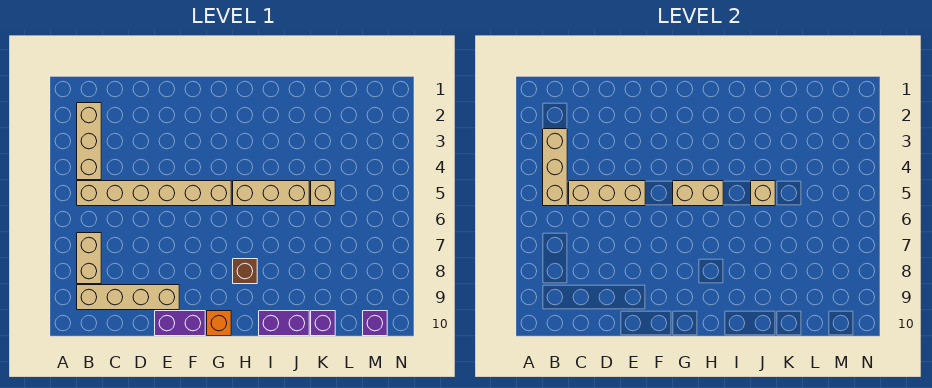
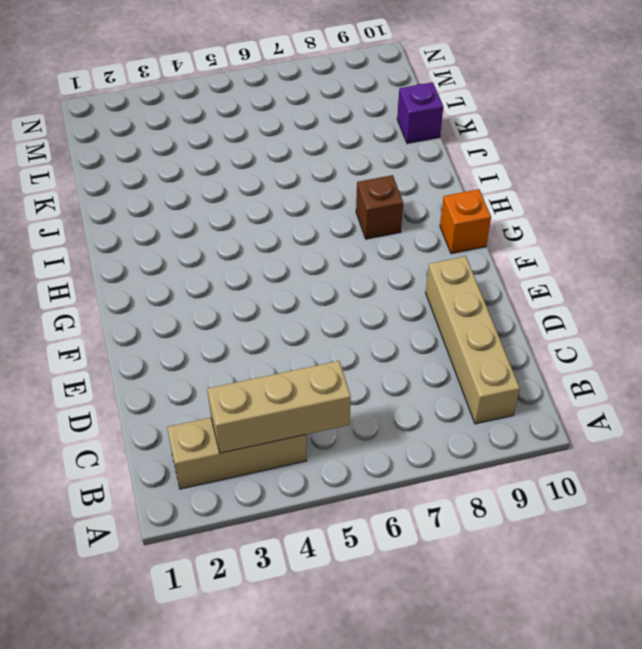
none -> tan 1x6 brick [77,181,231,206]
none -> tan 1x2 brick [77,233,101,284]
none -> purple 1x2 brick [155,311,205,336]

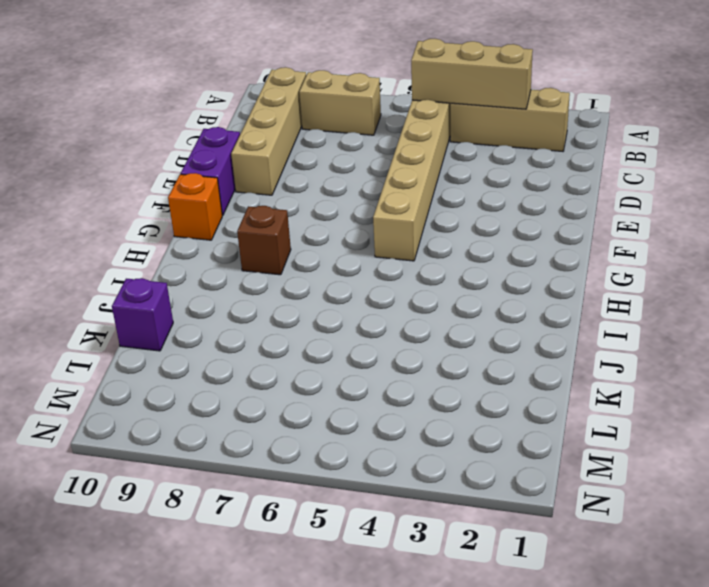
none -> tan 1x3 brick [233,181,309,206]
none -> purple 1x2 brick [259,311,309,336]
none -> tan 1x1 brick [311,181,335,206]

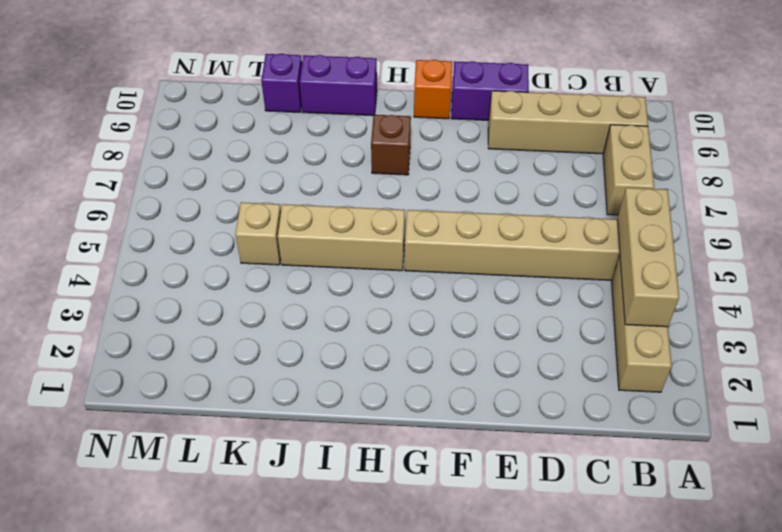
none -> purple 1x1 brick [363,311,387,336]
none -> tan 1x3 brick [569,181,645,206]
none -> tan 1x2 brick [673,181,723,206]

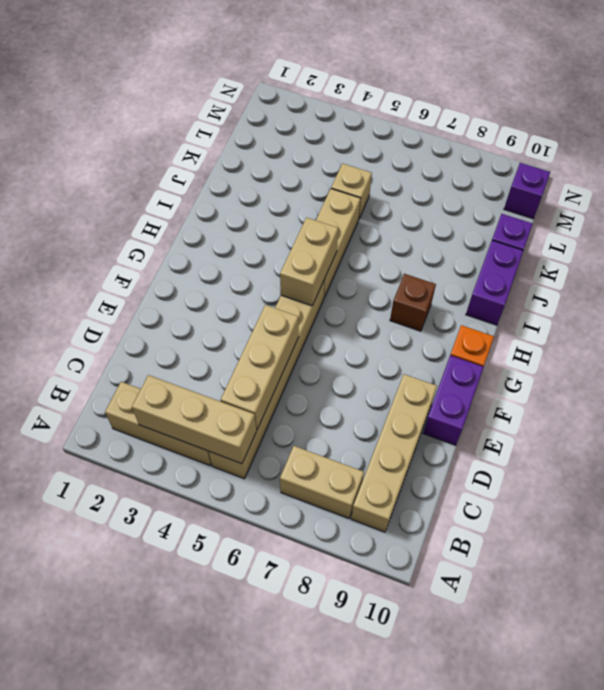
none -> tan 1x1 brick [751,181,775,206]

